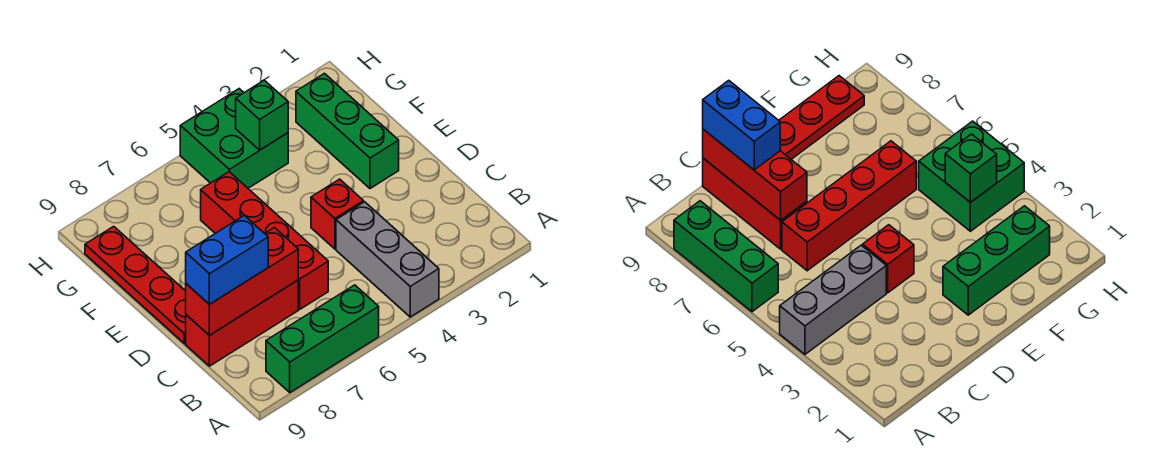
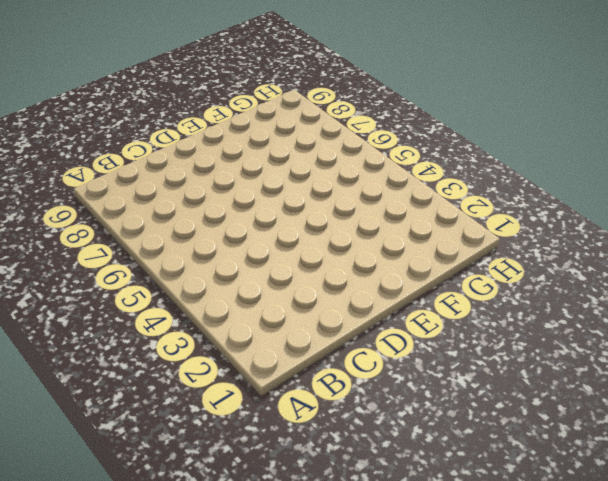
none -> grey 1x3 brick [336,202,439,317]
none -> green 1x3 brick [266,285,379,392]

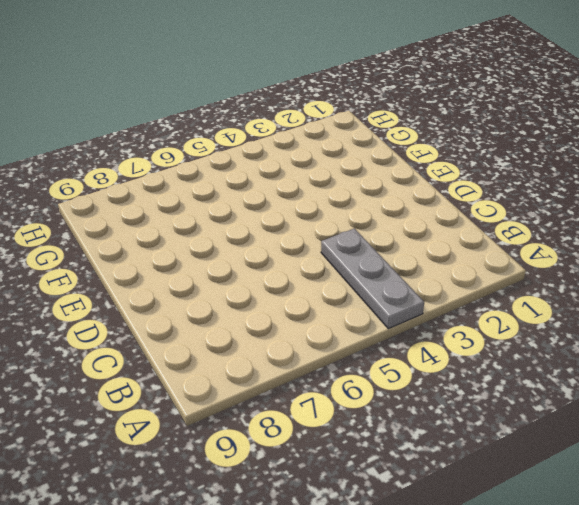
grey 1x3 plate [321,228,424,329] -> grey 1x3 brick [336,202,439,317]
none -> green 1x3 brick [266,285,379,392]
none -> red 1x4 brick [201,172,328,309]

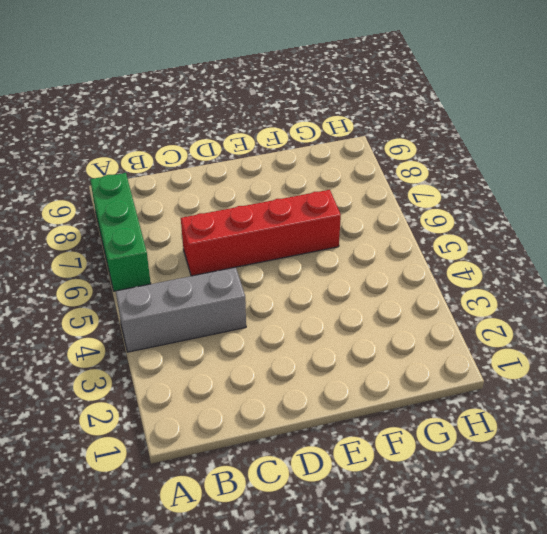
none -> red 1x3 brick [186,280,298,366]
none -> red 1x1 brick [311,179,364,249]

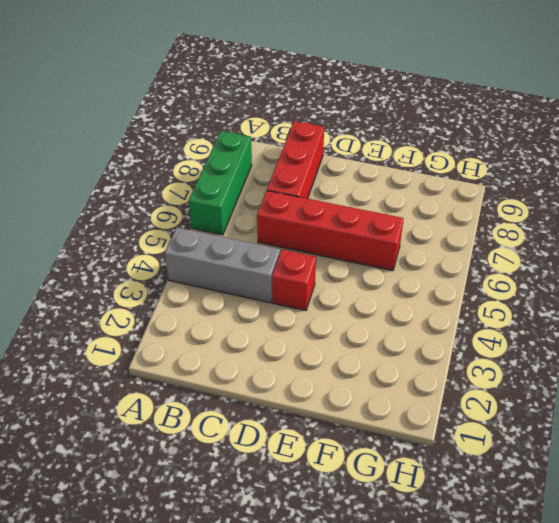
none -> red 1x4 plate [85,226,186,343]
none -> green 1x3 brick [296,73,399,189]

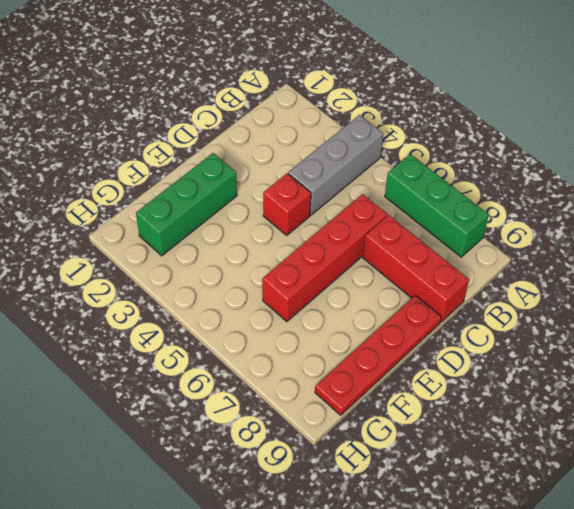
none -> green 2x2 brick [180,89,288,188]
none -> red 1x3 brick [186,228,298,335]

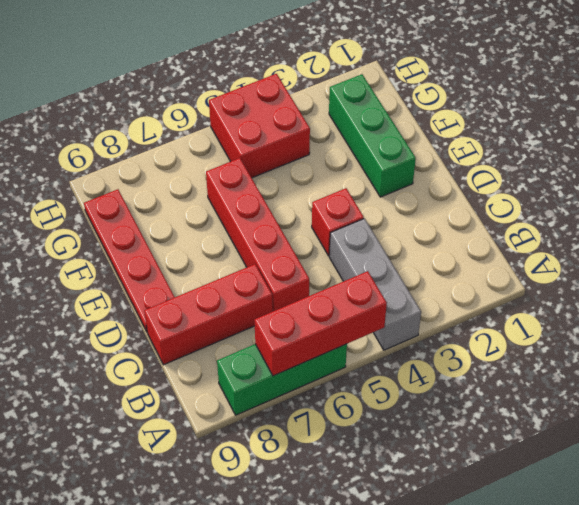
red 1x3 brick [254,271,387,376] -> red 1x3 brick moved to [186,228,298,335]
red 2x2 brick [209,74,310,178] -> green 2x2 brick [180,89,288,188]
none -> green 1x1 brick [236,80,288,150]
none -> blue 1x2 brick [186,215,268,304]

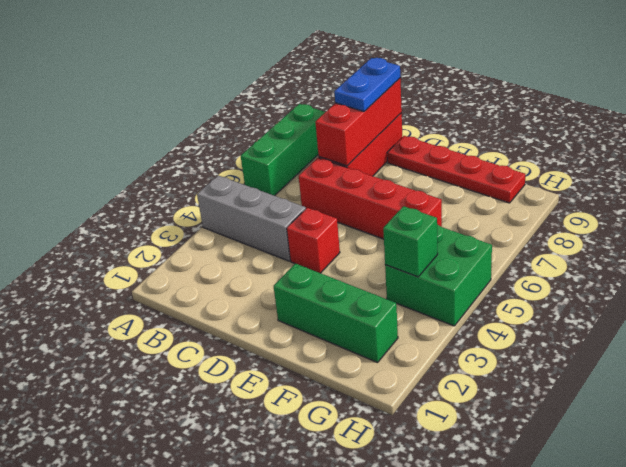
blue 1x2 plate [334,58,400,112] -> blue 1x2 brick [186,215,268,304]

